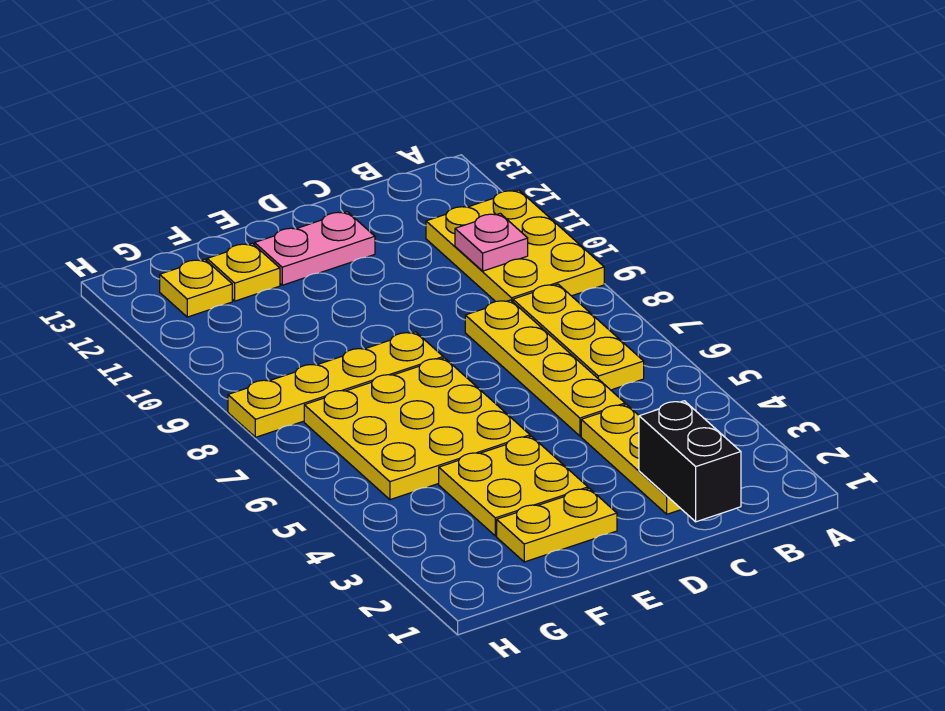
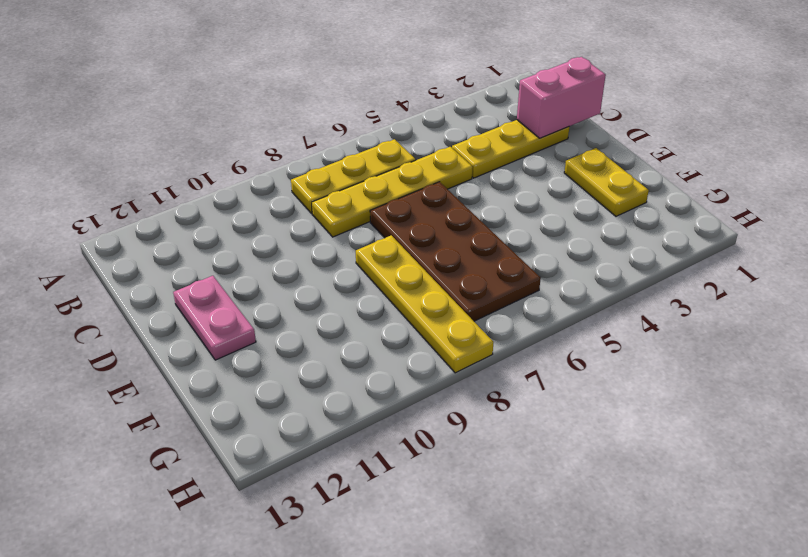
pink 1x2 brick [517,57,606,138] -> black 1x2 brick [639,401,741,522]
brown 2x4 plate [370,182,541,321] -> yellow 3x3 plate [304,358,530,500]
none -> yellow 2x3 plate [426,190,604,302]
none -> yellow 2x2 plate [439,436,588,536]
none -> yellow 1x1 plate [207,243,280,301]

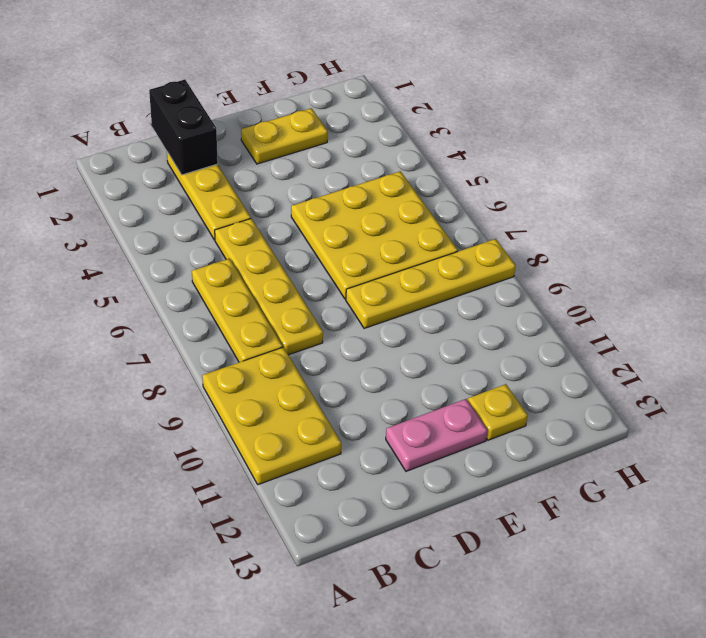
none -> yellow 2x2 plate [439,436,588,536]
none -> yellow 1x1 plate [160,259,232,317]
none -> pink 1x1 plate [455,214,528,271]

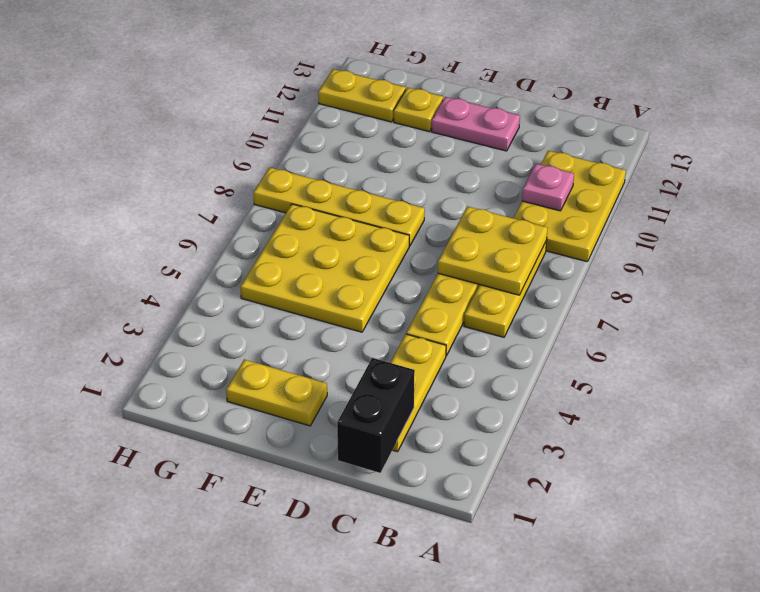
yellow 2x2 plate [438,207,548,295] -> yellow 2x2 plate moved to [439,436,588,536]
yellow 1x2 plate [318,69,406,122] -> yellow 1x1 plate [160,259,232,317]

